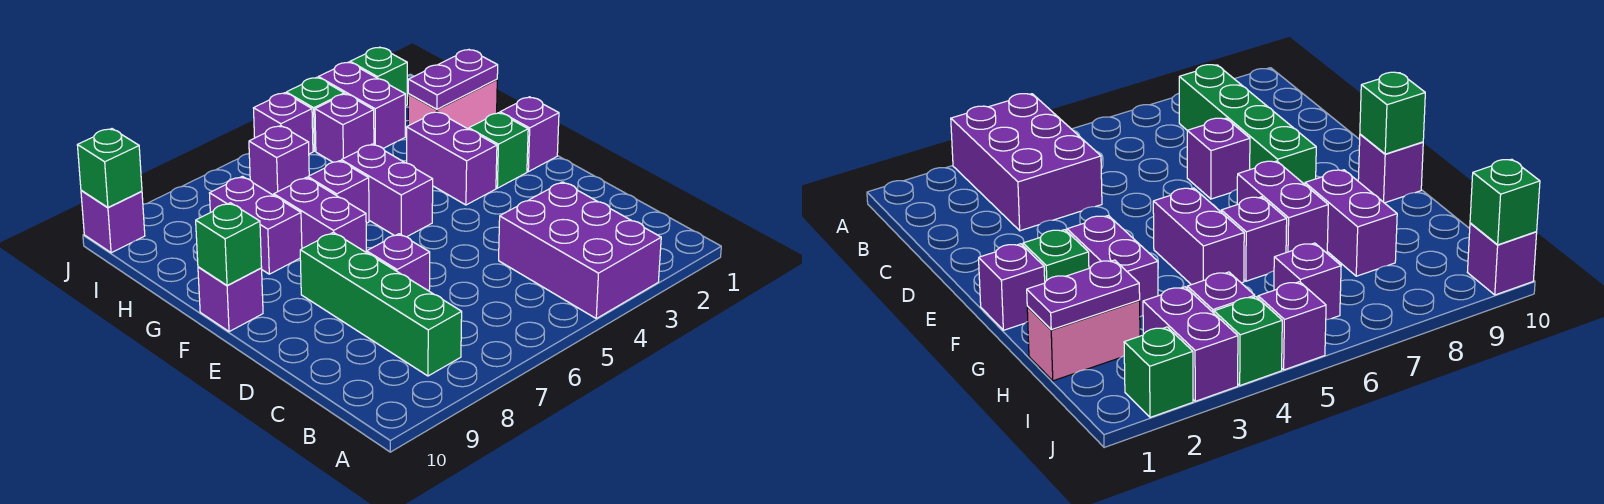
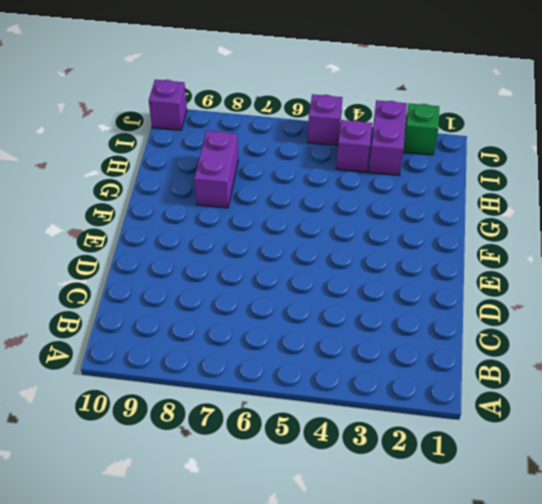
none -> purple 2x3 brick [499,182,661,318]
none -> green 1x4 brick [300,232,462,376]
none -> purple 1x1 brick [366,234,430,291]

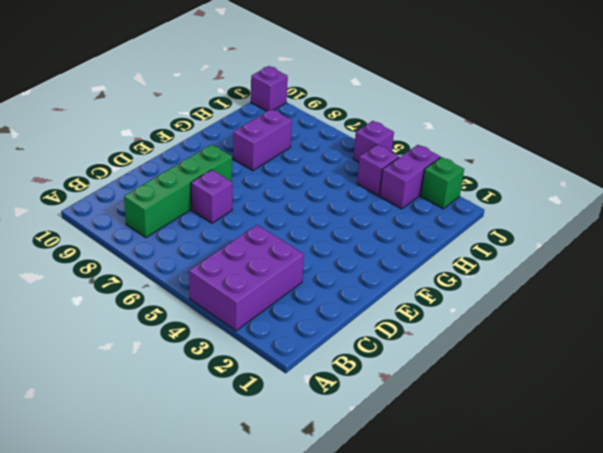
none -> purple 1x1 brick [500,97,559,172]
none -> green 1x1 brick [469,113,528,188]
none -> purple 1x2 brick [407,112,497,205]

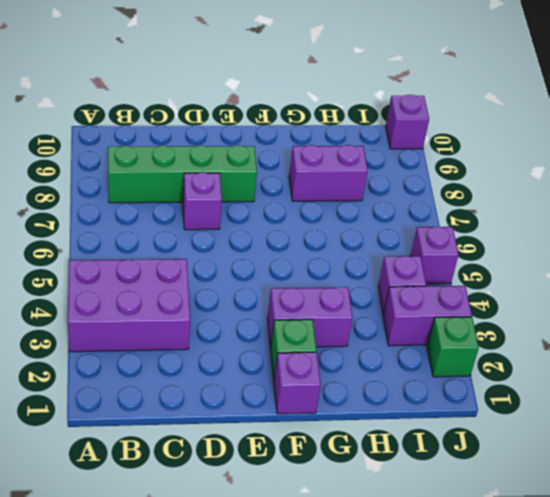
none -> purple 1x2 brick [341,144,433,237]
none -> purple 1x2 brick [274,178,366,252]
none -> purple 1x1 brick [198,267,263,332]

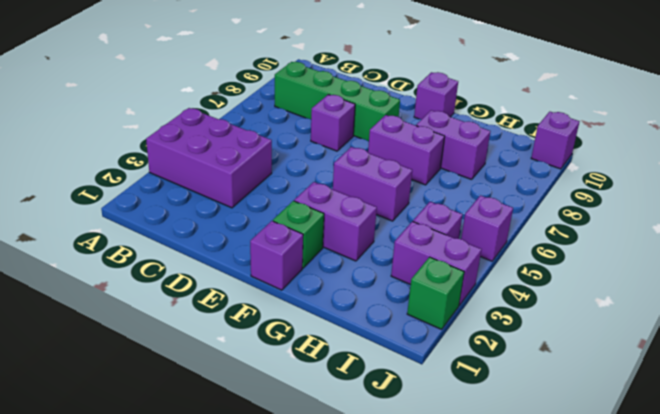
none -> purple 1x1 brick [308,161,369,223]
none -> pink 1x2 brick [408,79,497,129]
none -> purple 1x1 brick [249,126,309,195]

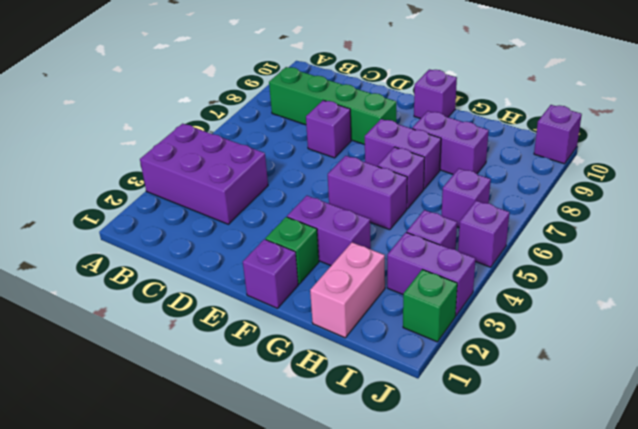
none -> green 1x1 brick [286,77,344,151]
none -> green 1x1 brick [196,203,262,285]
none -> purple 1x2 plate [408,50,498,109]

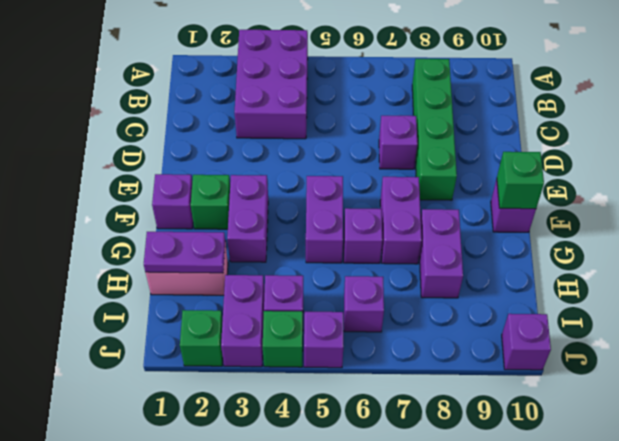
none -> green 1x1 brick [77,129,142,207]

